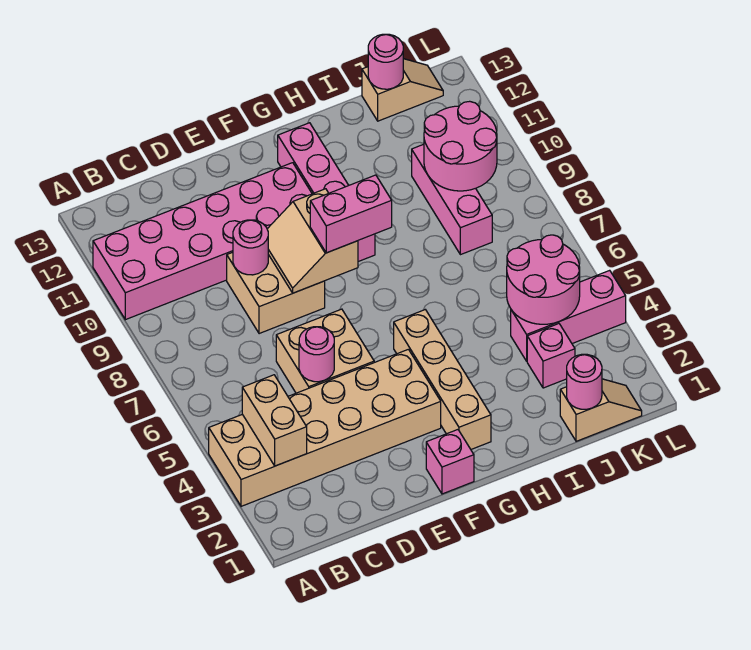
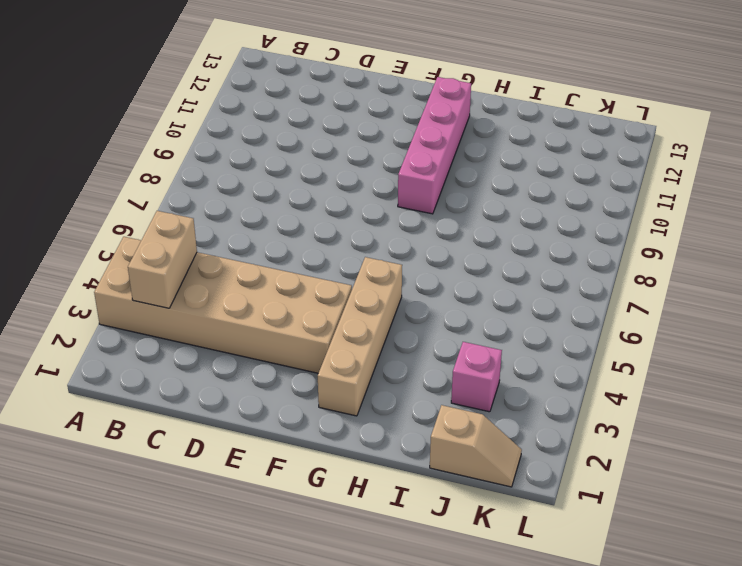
none -> pink 2x6 brick [93,163,312,320]
none -> tan 2x2 brick [276,309,374,393]
none -> tan 2x2 brick [227,252,325,334]

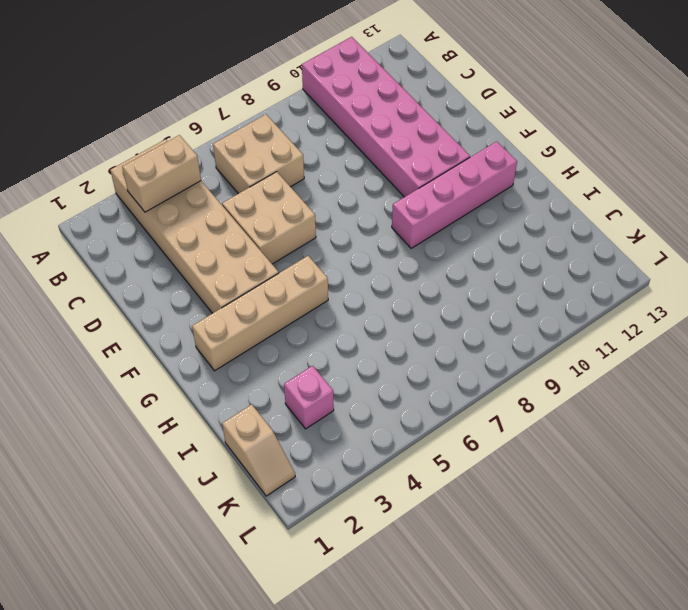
tan 2x2 brick [213,114,304,194] -> tan 2x2 brick moved to [227,252,325,334]
none -> pink 1x1 brick [426,430,474,494]
none -> pink 1x3 brick [511,270,626,361]
none -> pink 1x3 brick [412,144,492,255]

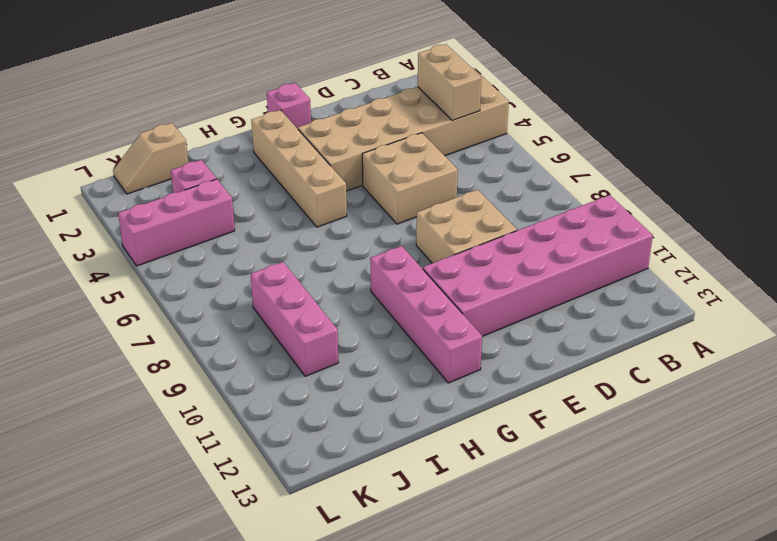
none -> tan 1x2 slope [362,59,443,121]
none -> pink 1x1 round brick [299,327,334,382]
none -> pink 1x1 round brick [233,220,268,275]

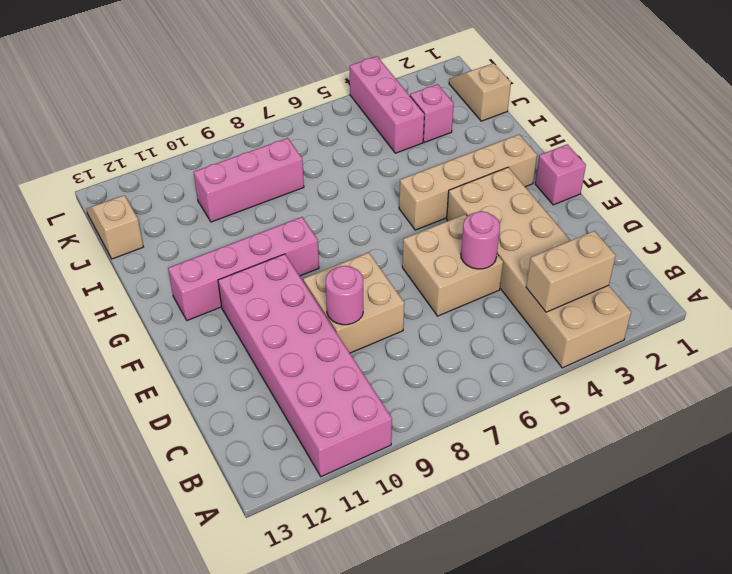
none -> tan 2x2 slope [267,189,358,293]
none -> pink 1x1 round brick [567,354,602,409]
none -> pink 2x2 round brick [507,235,580,324]

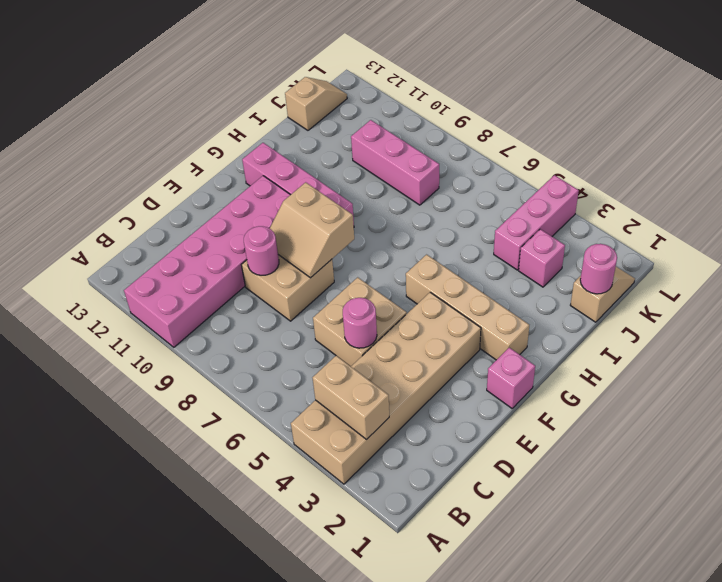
none -> pink 2x2 round brick [507,235,580,324]
none -> pink 2x2 round brick [424,101,497,191]
none -> pink 1x1 round brick [368,34,403,89]

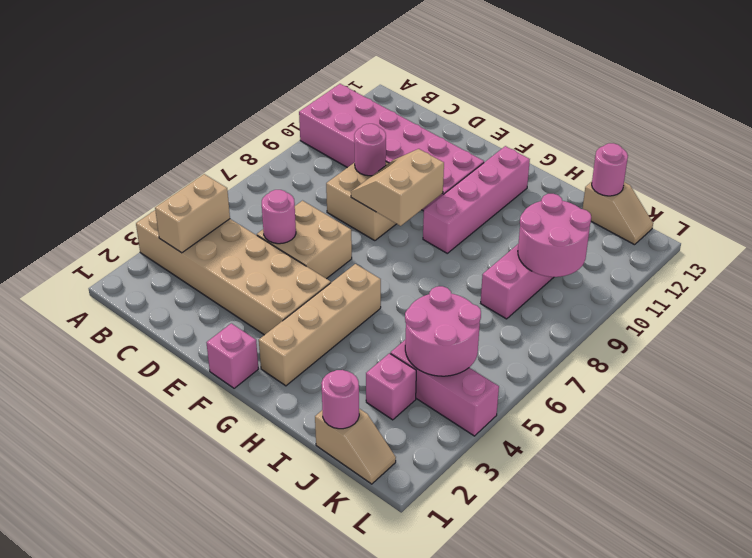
none -> pink 1x2 brick [310,175,392,253]

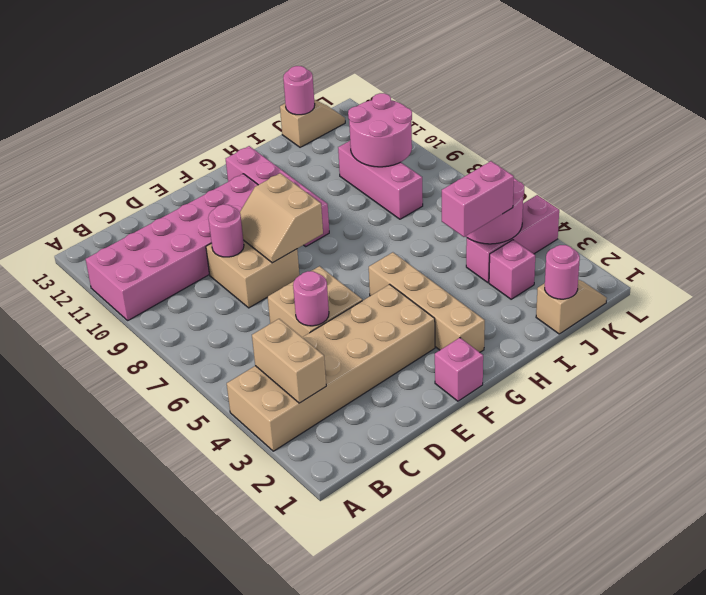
pink 1x2 brick [442,161,514,237] -> pink 1x2 brick moved to [310,175,392,253]

